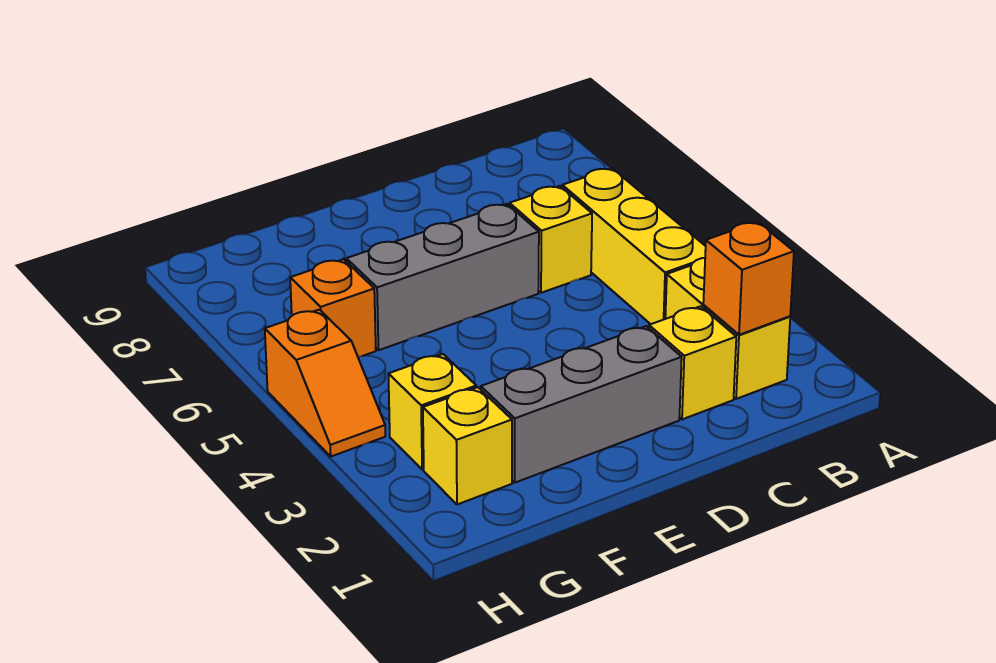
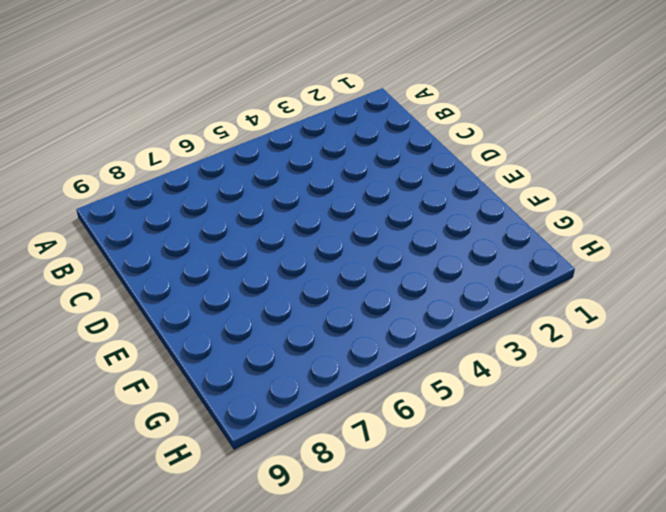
none -> yellow 1x2 brick [665,258,790,399]
none -> yellow 1x3 brick [562,168,706,324]

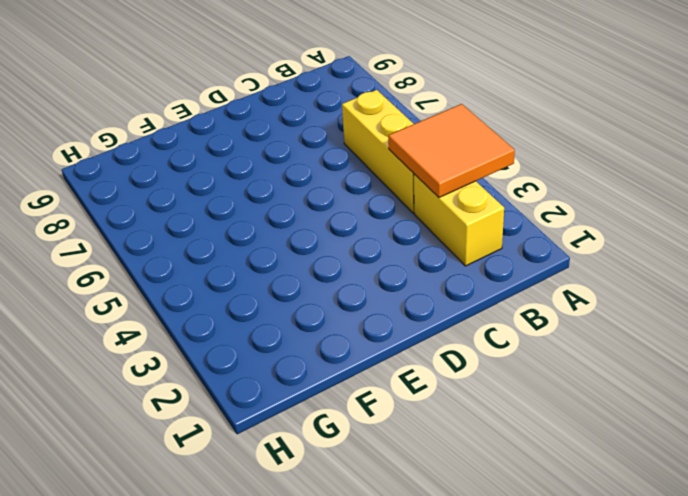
orange 2x2 tile [388,104,515,198] -> none
none -> yellow 1x1 brick [649,306,736,419]
none -> yellow 1x1 brick [510,186,592,293]

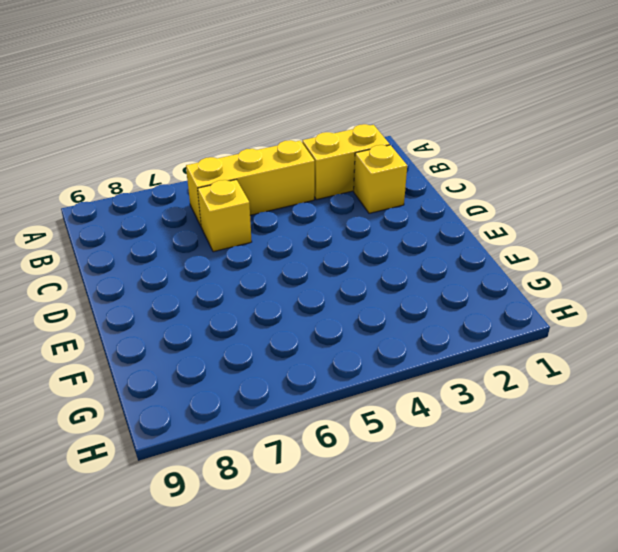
none -> grey 1x3 brick [481,326,682,483]
none -> grey 1x3 brick [346,204,539,350]

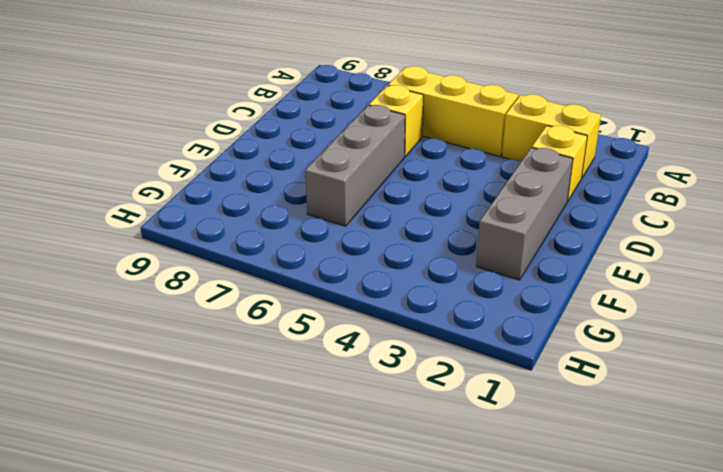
none -> yellow 1x1 brick [423,387,512,505]
none -> yellow 1x1 brick [388,354,476,470]

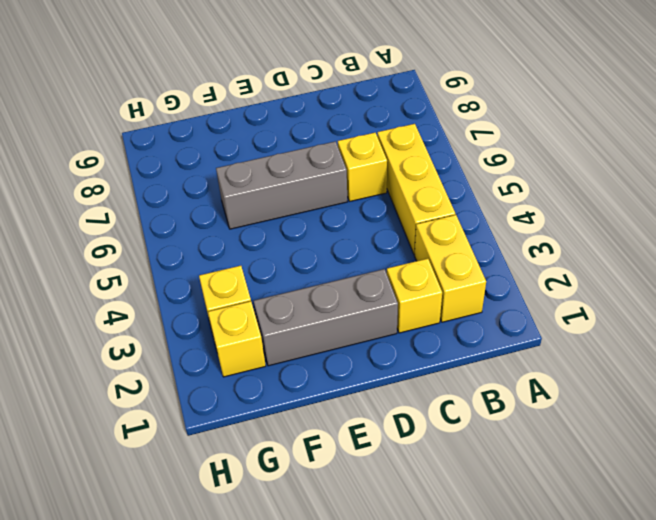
none -> orange 1x1 brick [290,259,376,357]
none -> orange 1x2 slope [265,310,385,456]

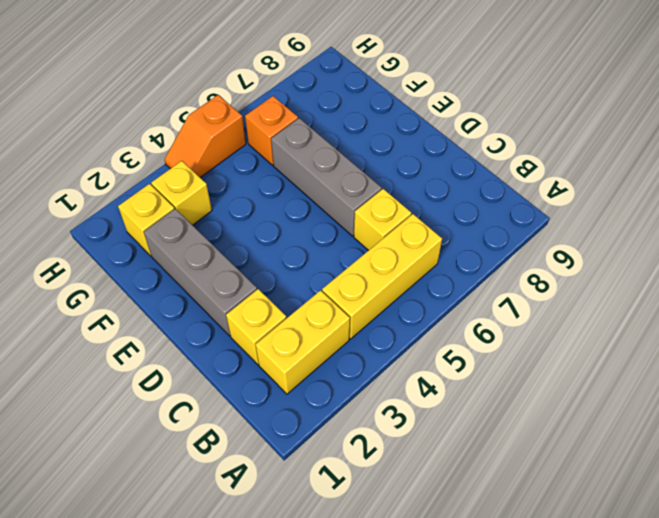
none -> orange 1x1 brick [703,222,794,335]

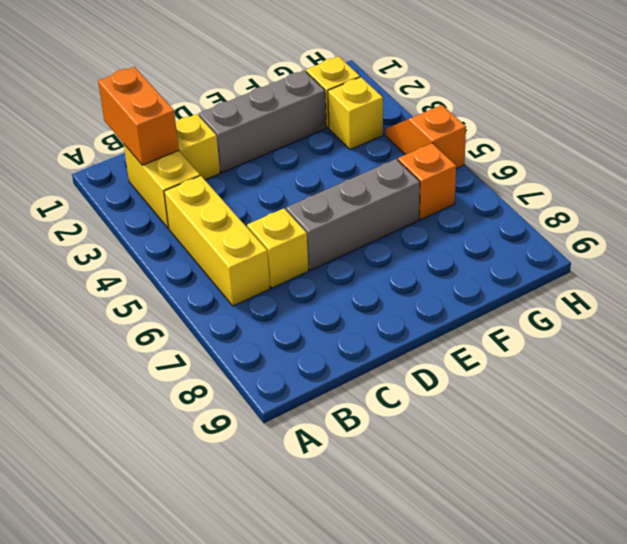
orange 1x2 brick [98,67,179,165] -> orange 1x1 brick [703,222,794,335]

